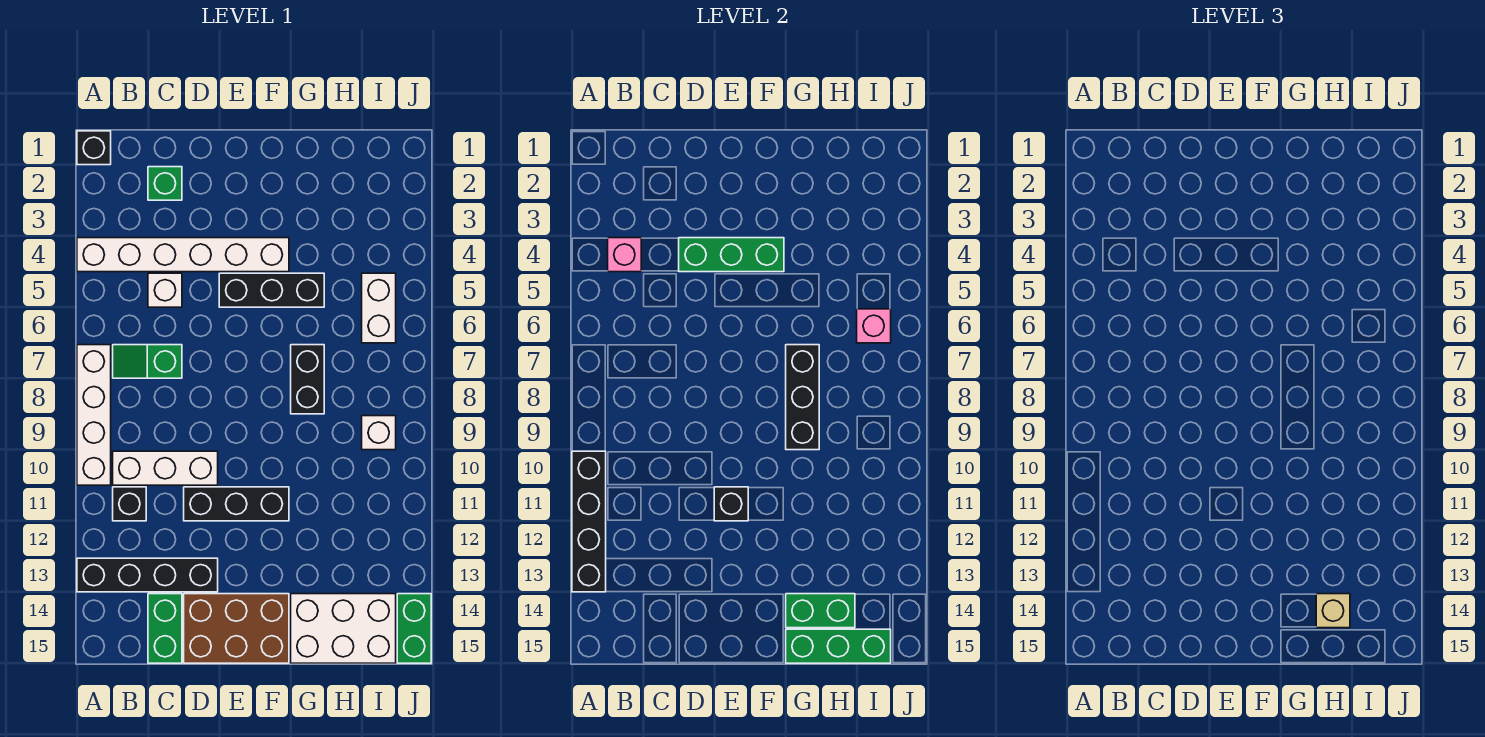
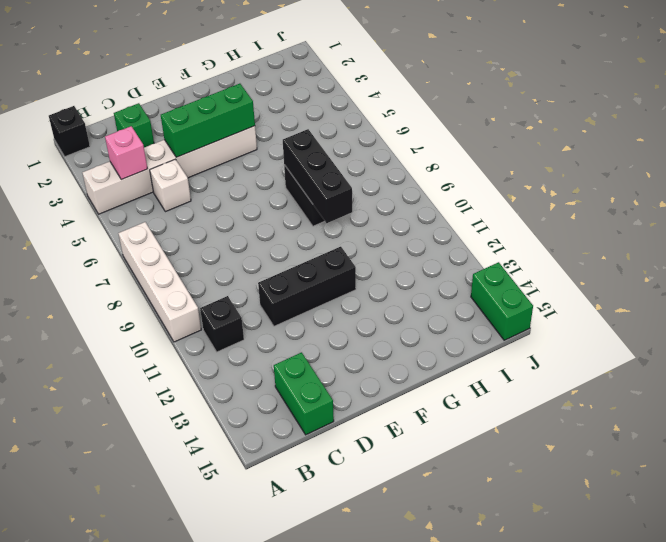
none -> black 1x4 brick [77,558,218,592]
none -> green 1x2 slope [113,345,182,378]
none -> white 1x3 brick [113,451,218,485]

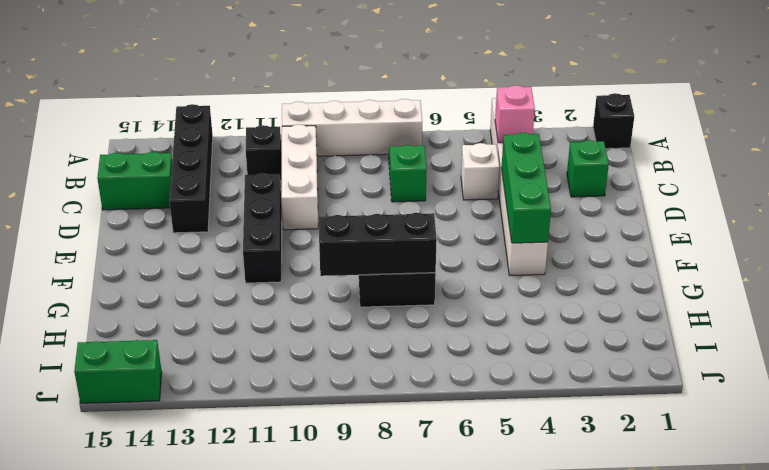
none -> brown 2x3 brick [184,594,289,663]
none -> black 1x3 brick [219,273,324,307]
none -> white 2x3 brick [291,594,396,663]

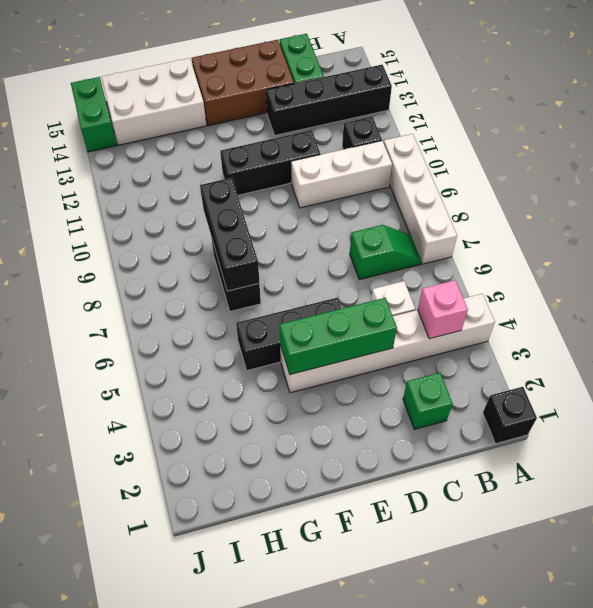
none -> white 1x2 brick [362,273,396,343]
none -> white 1x1 brick [362,416,396,450]
none -> black 1x4 brick [572,451,606,592]

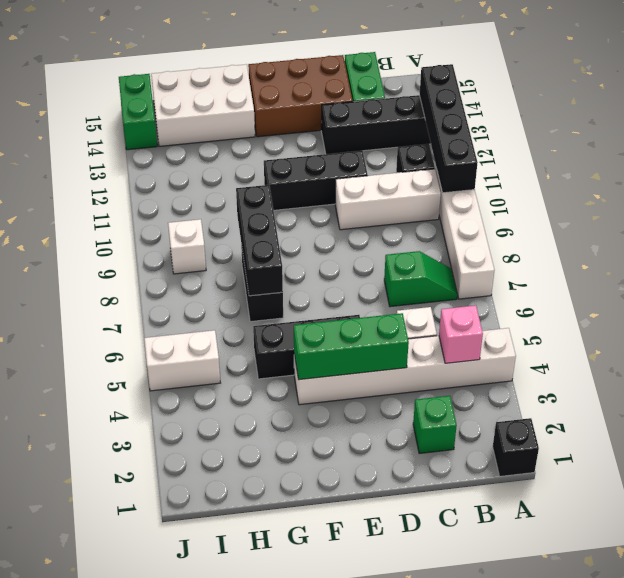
white 1x2 brick [144,330,220,391] -> white 1x2 brick turned to [362,273,396,343]
none -> black 1x1 brick [714,487,748,521]
none -> green 1x2 brick [786,594,855,628]
none -> green 1x3 brick [786,629,891,663]

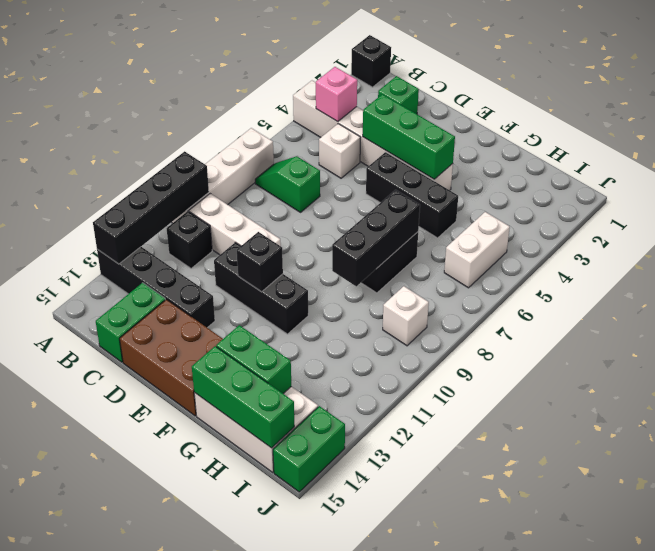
none -> pink 1x1 brick [857,309,891,343]
none -> tan 1x1 brick [1316,594,1350,628]

